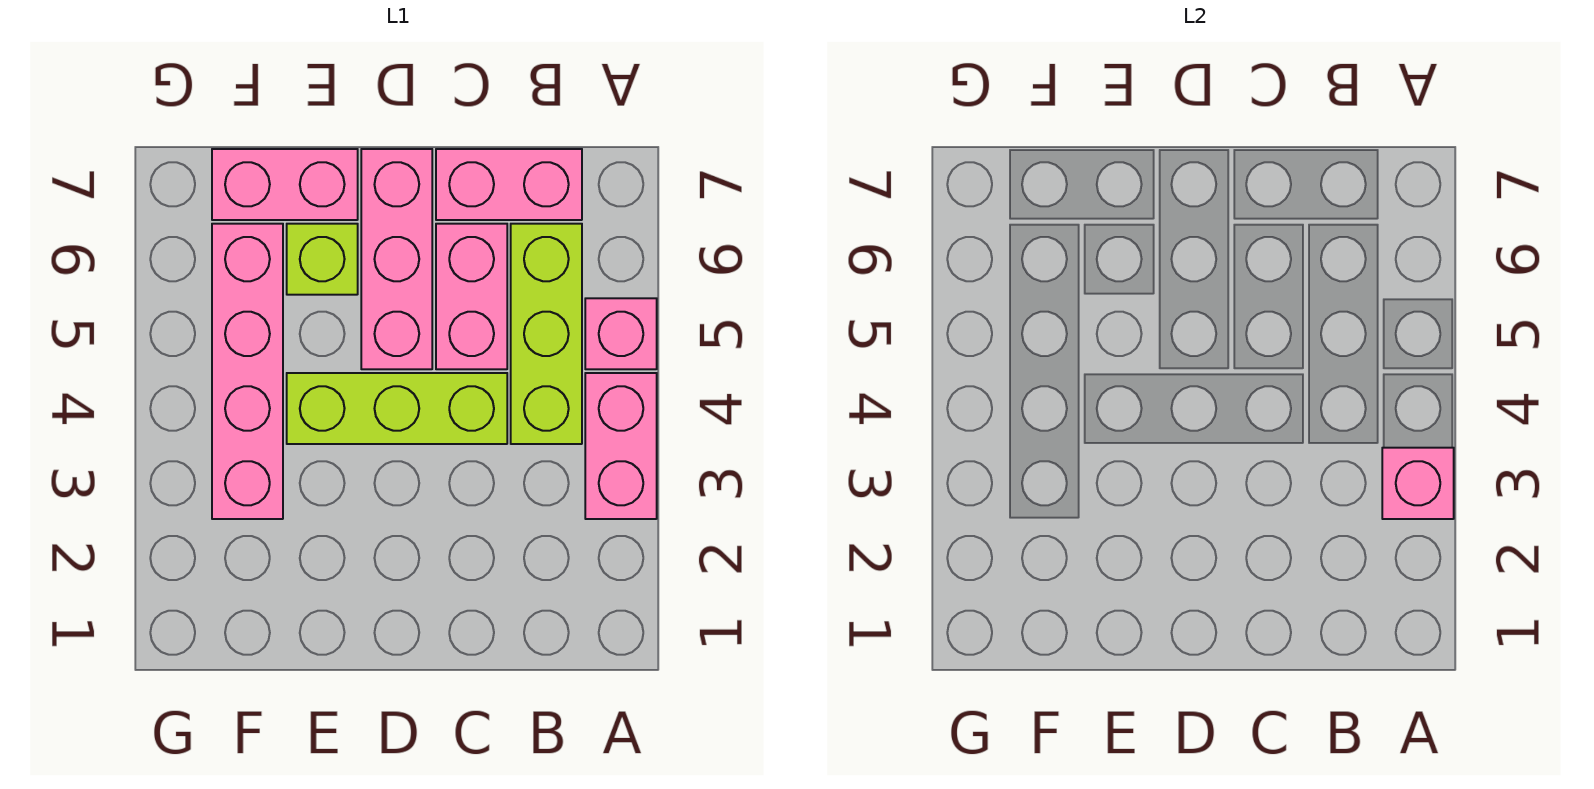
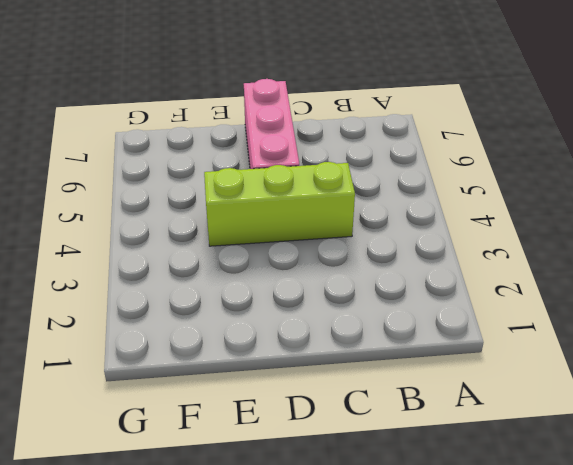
none -> pink 1x2 brick [585,373,657,519]
none -> pink 1x1 brick [585,298,657,369]

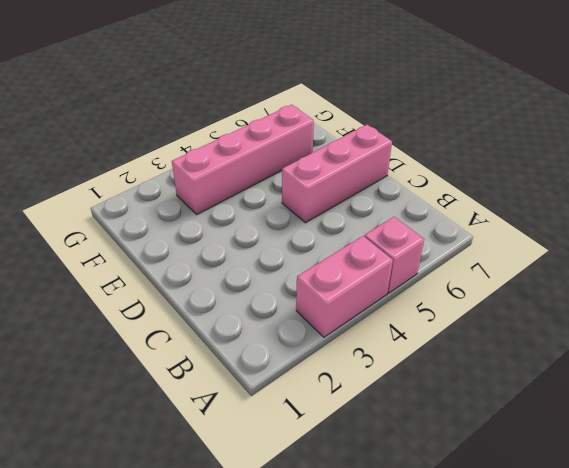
none -> lime 1x3 brick [511,224,582,444]
none -> pink 1x2 brick [436,149,582,220]

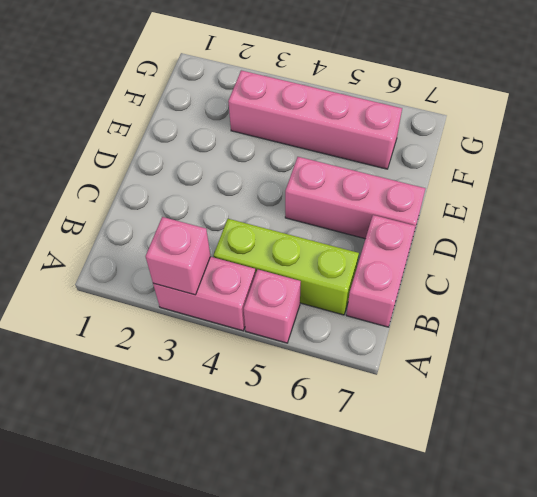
none -> lime 1x3 brick [287,373,507,444]
none -> pink 1x2 brick [436,224,507,369]

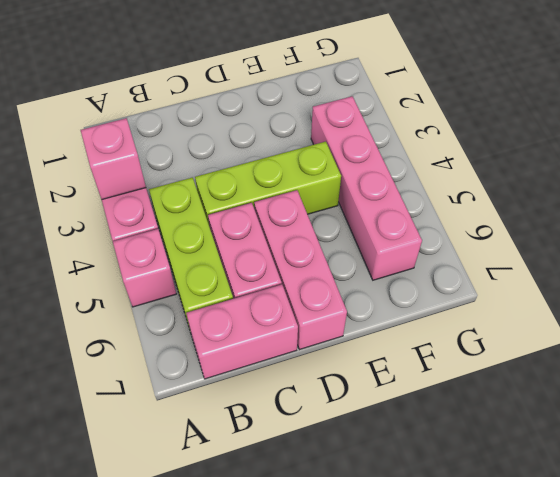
none -> lime 1x1 brick [287,224,358,295]
none -> pink 1x2 brick [212,149,358,220]

